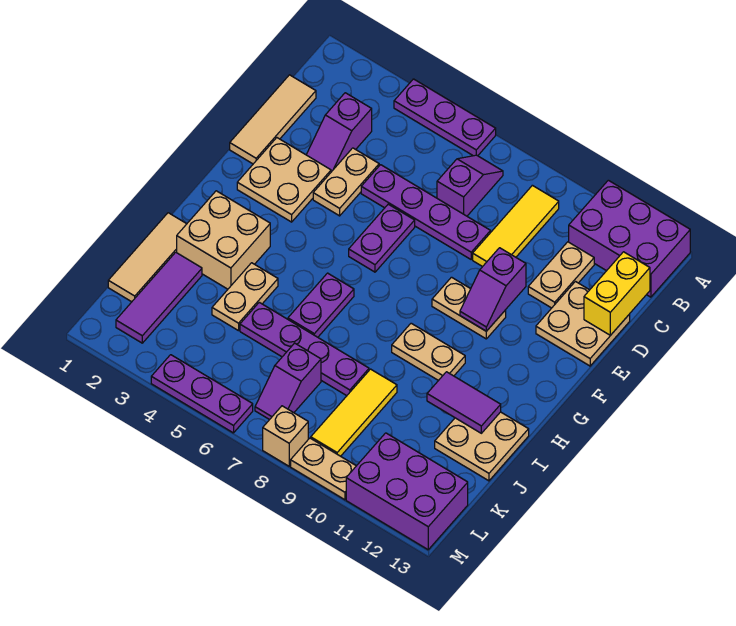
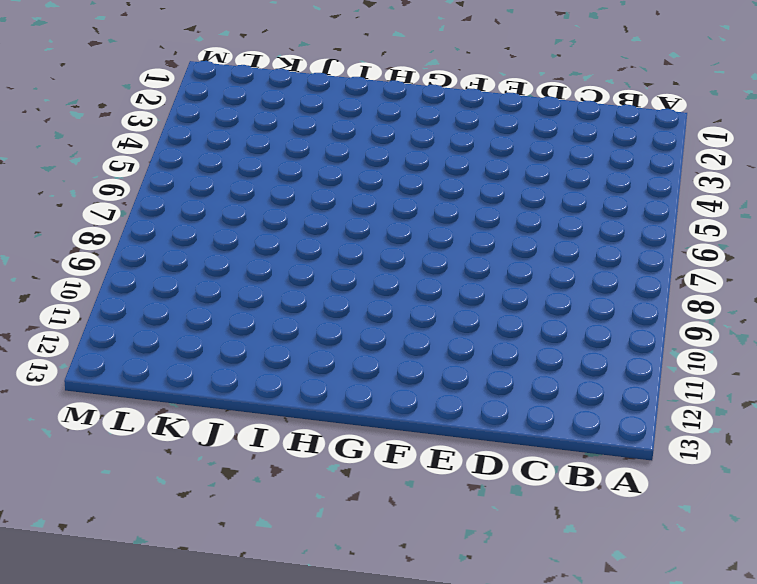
none -> purple 1x3 plate [394,79,496,156]
none -> purple 2x3 brick [569,180,690,297]
none -> purple 1x2 slope [437,155,503,216]
none -> yellow 1x3 tile [473,185,559,267]

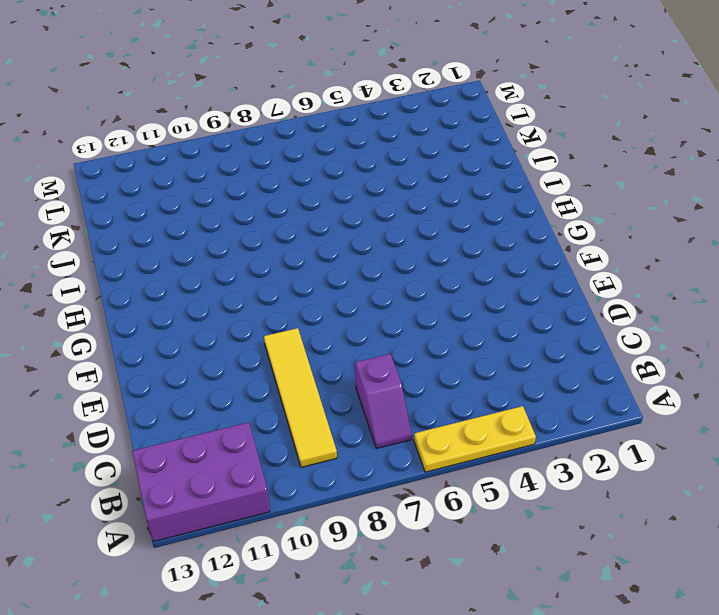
yellow 1x3 plate [414,406,536,472] -> purple 1x3 plate [394,79,496,156]
yellow 1x4 tile [264,328,337,467] -> yellow 1x3 tile [473,185,559,267]
none -> tan 1x3 tile [230,75,316,164]
none -> purple 1x2 slope [306,93,372,172]
none -> tan 1x2 plate [528,242,594,308]
none -> tan 1x2 plate [313,148,379,216]

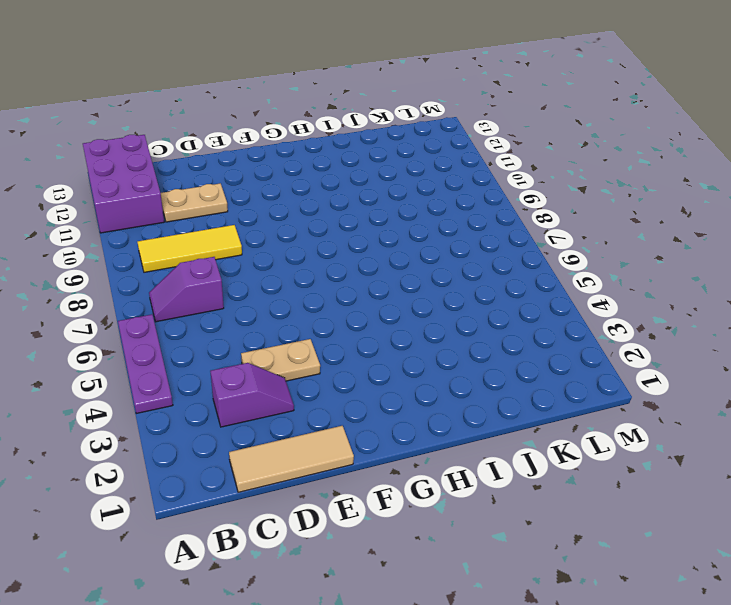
none -> purple 1x4 plate [361,165,491,259]
none -> tan 2x2 plate [536,282,630,366]
none -> tan 2x2 plate [237,138,331,222]
none -> purple 1x2 plate [349,204,415,272]

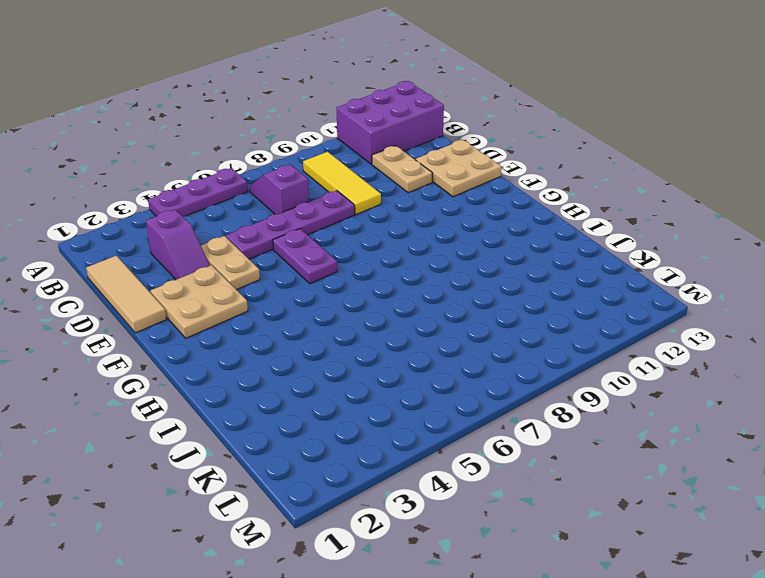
none -> tan 1x2 plate [432,277,506,339]
none -> tan 2x2 brick [177,191,270,289]
none -> purple 1x2 plate [288,273,354,337]
none -> tan 1x2 plate [392,323,465,381]

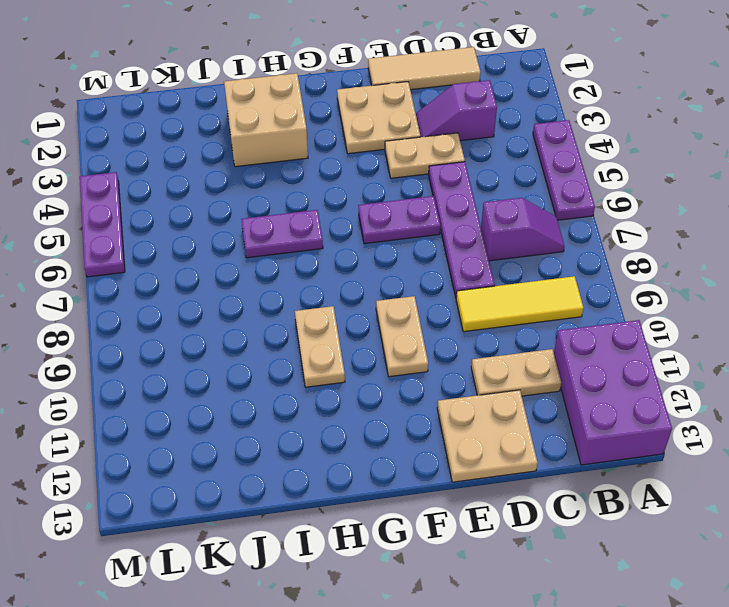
none -> tan 1x3 tile [108,213,186,302]
none -> tan 1x2 plate [212,263,278,331]
none -> tan 2x2 plate [435,412,529,481]
none -> purple 1x3 tile [116,252,202,343]

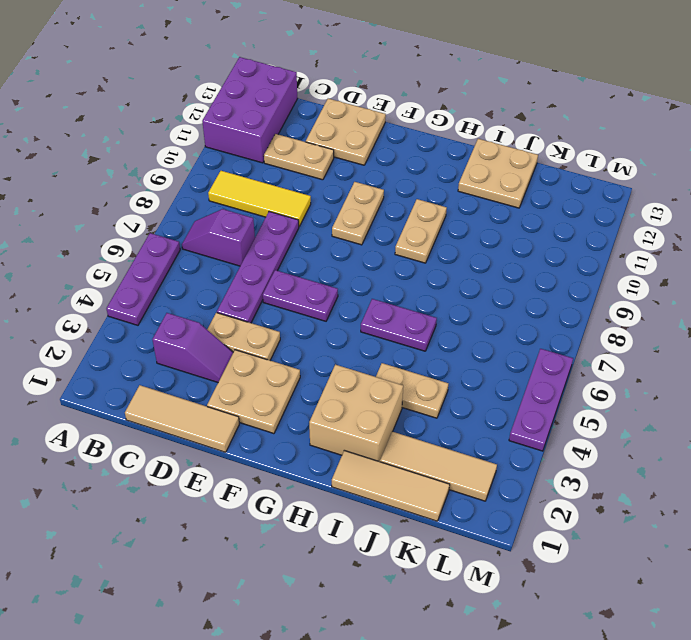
tan 1x3 tile [380,432,497,501] -> purple 1x3 tile [116,252,202,343]
none -> purple 1x4 plate [240,302,369,396]
none -> yellow 1x3 tile [311,369,397,456]
none -> purple 1x2 slope [255,343,321,420]
none -> purple 2x3 brick [346,433,468,550]

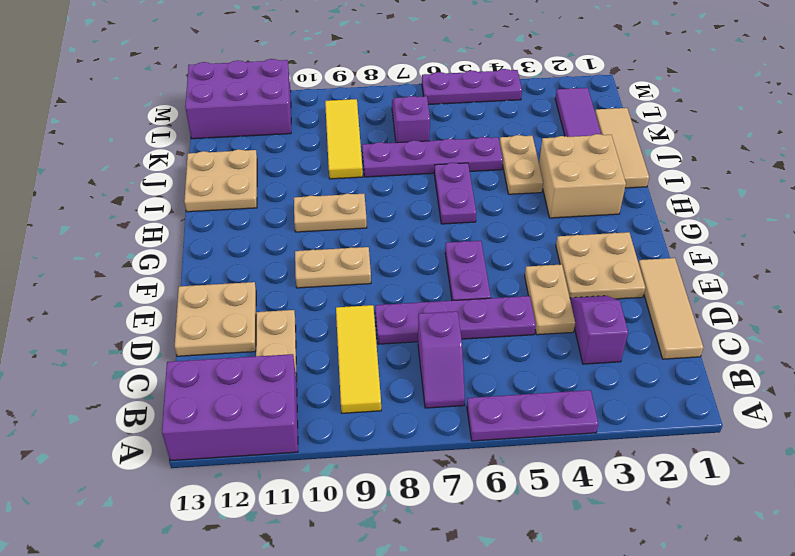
none -> tan 1x1 brick [263,406,308,466]
none -> tan 1x2 plate [291,438,356,500]
none -> yellow 1x2 brick [584,252,650,335]
none -> purple 1x2 slope [460,248,526,331]

